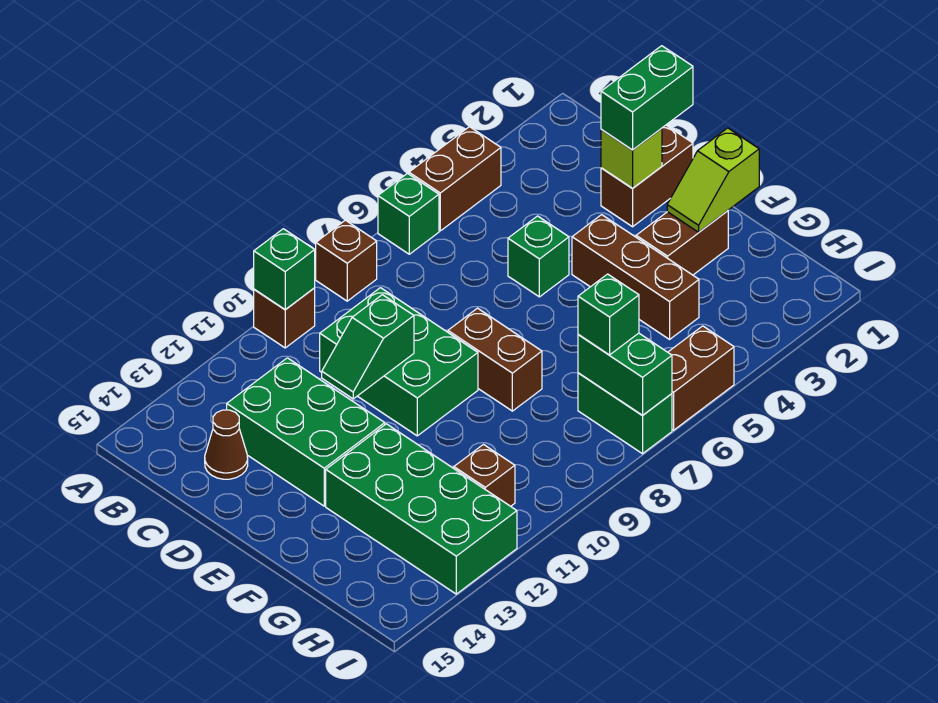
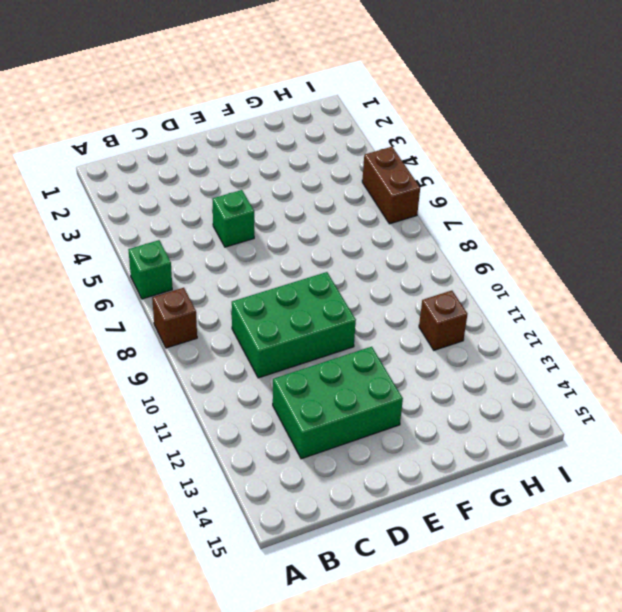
none -> brown 1x2 brick [409,127,501,231]
none -> brown 1x1 brick [254,288,315,348]
none -> brown 1x1 cone [205,410,248,479]

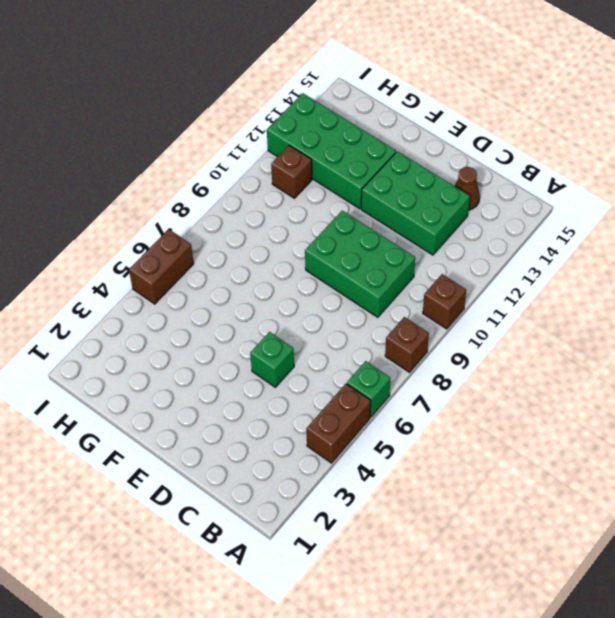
none -> brown 1x2 brick [601,125,693,227]
none -> brown 1x3 brick [572,215,699,339]
none -> brown 1x2 brick [448,308,542,411]

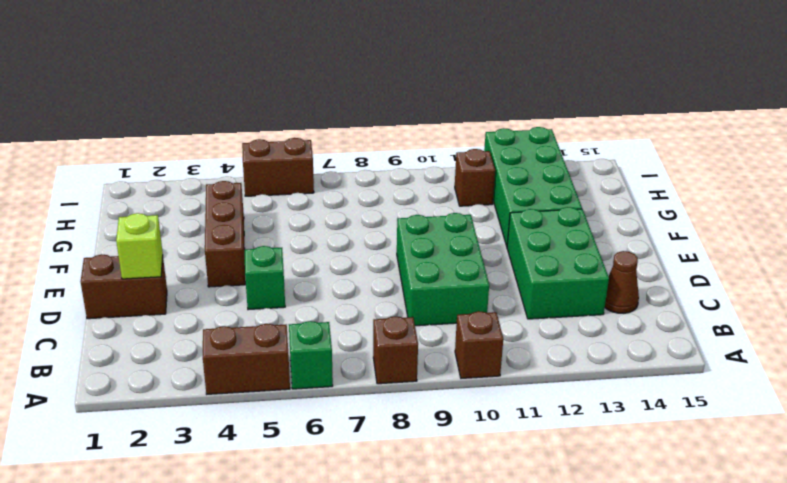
none -> brown 1x2 brick [448,308,542,411]
none -> brown 1x2 brick [636,211,728,275]
none -> green 1x2 brick [578,373,672,454]

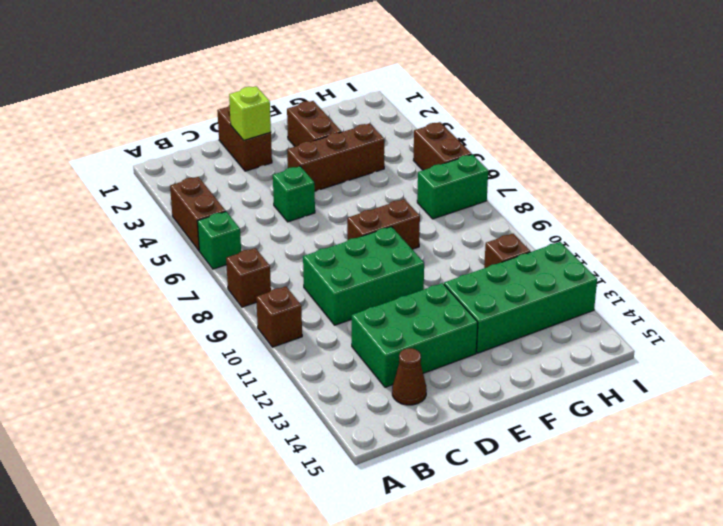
none -> green 1x1 brick [254,229,315,310]
none -> green 1x2 slope [322,295,414,399]
none -> lime 1x2 slope [667,128,759,232]

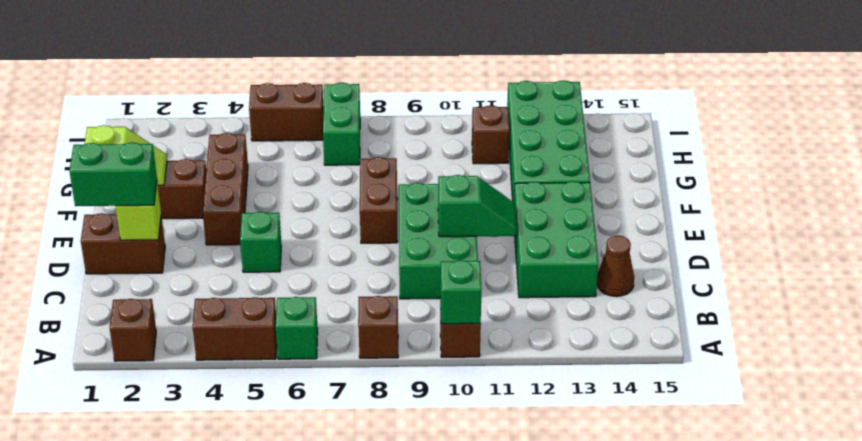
brown 1x1 brick [110,299,156,361] -> none
none -> green 1x2 brick [578,333,672,415]
none -> green 1x1 brick [578,274,639,355]

